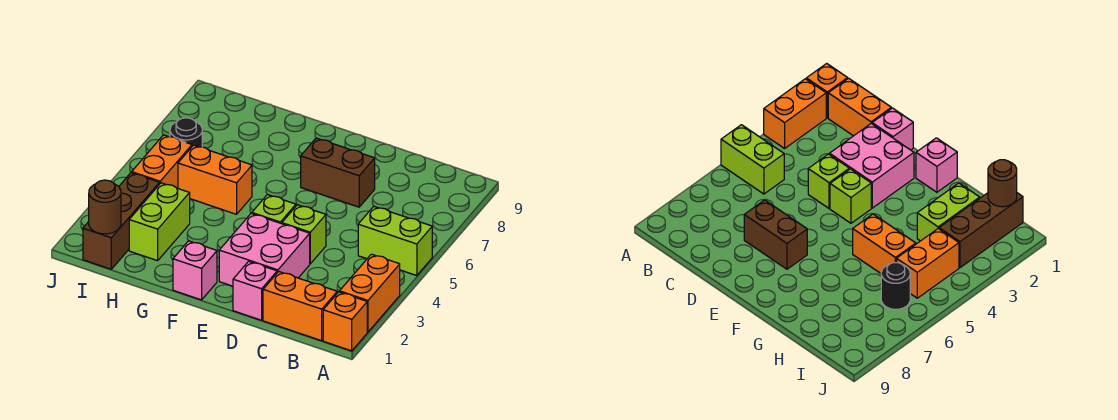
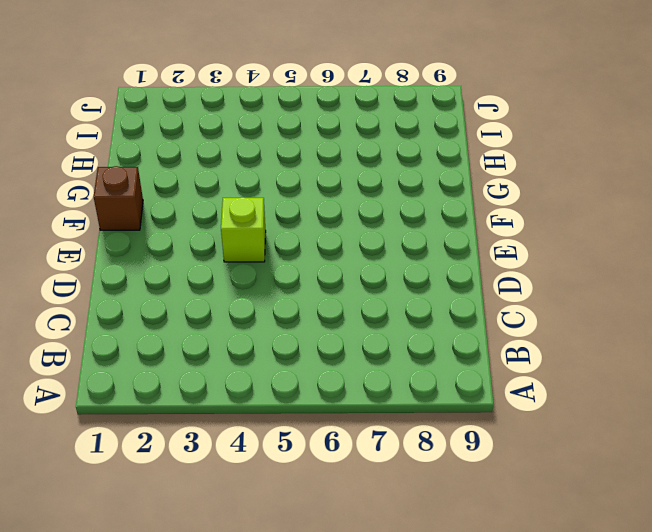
brown 1x1 brick [94,166,143,230] -> pink 1x1 brick [173,241,217,300]
none -> orange 1x1 brick [323,292,367,351]
none -> orange 1x2 brick [339,254,400,332]
none -> lime 1x2 brick [358,206,432,276]

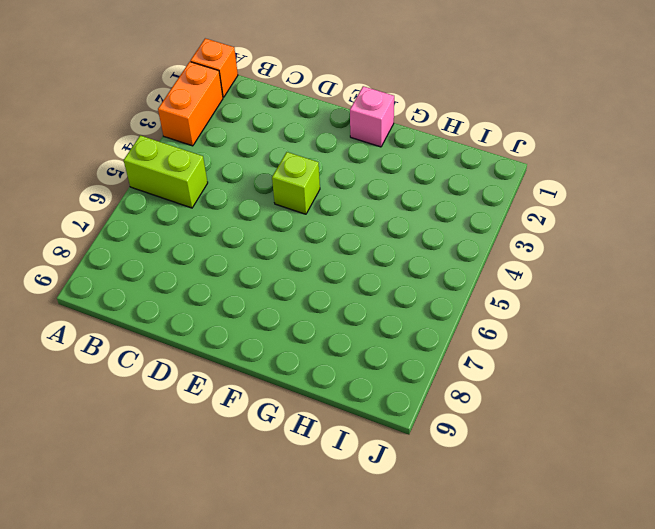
none -> orange 1x2 brick [263,272,337,341]
none -> pink 1x1 brick [233,261,277,320]
none -> pink 2x2 brick [219,213,310,286]

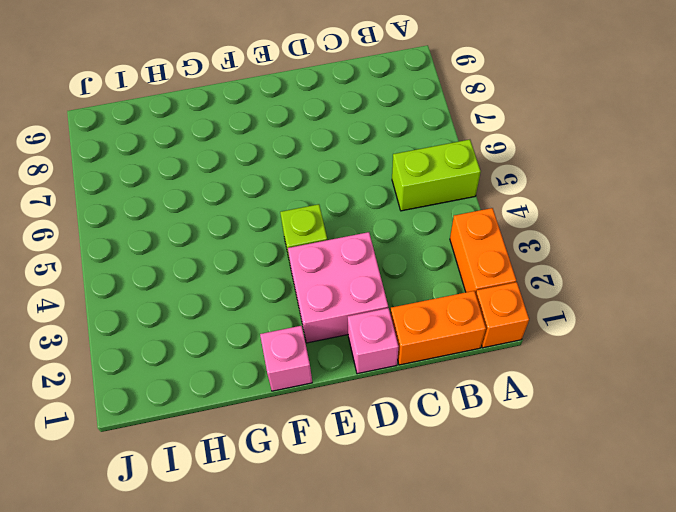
none -> lime 1x1 brick [282,205,326,264]
none -> brown 1x2 brick [301,138,375,207]
none -> orange 1x2 brick [178,145,252,214]

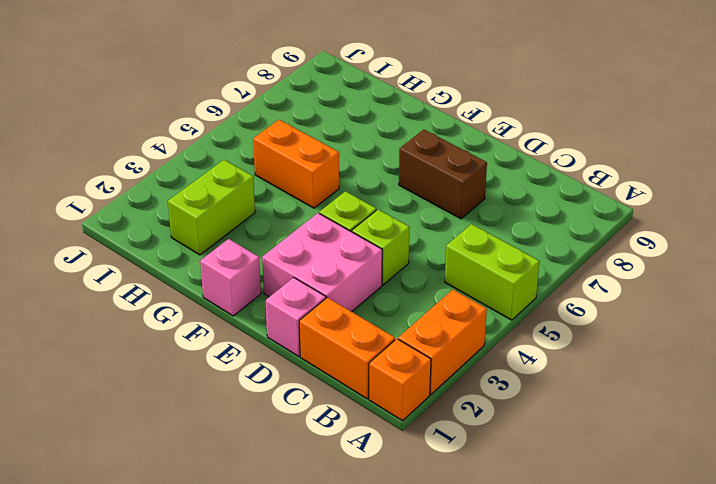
none -> brown 1x3 brick [83,173,159,269]
none -> orange 1x2 brick [132,135,192,188]
none -> black 1x1 round brick [170,118,202,147]

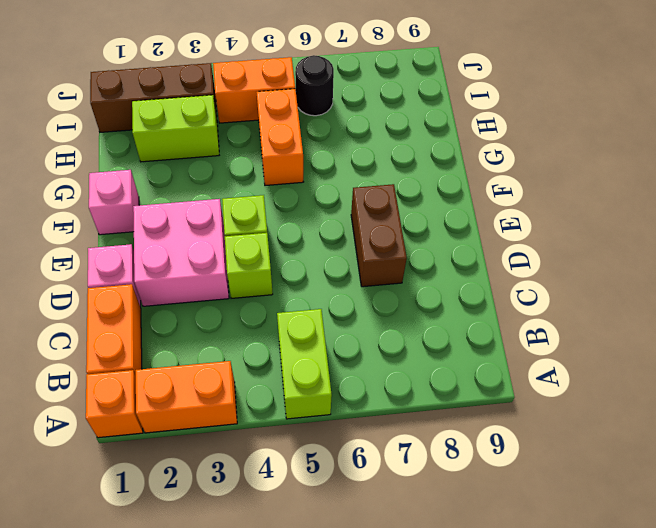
none -> brown 1x1 round brick [89,180,121,234]

